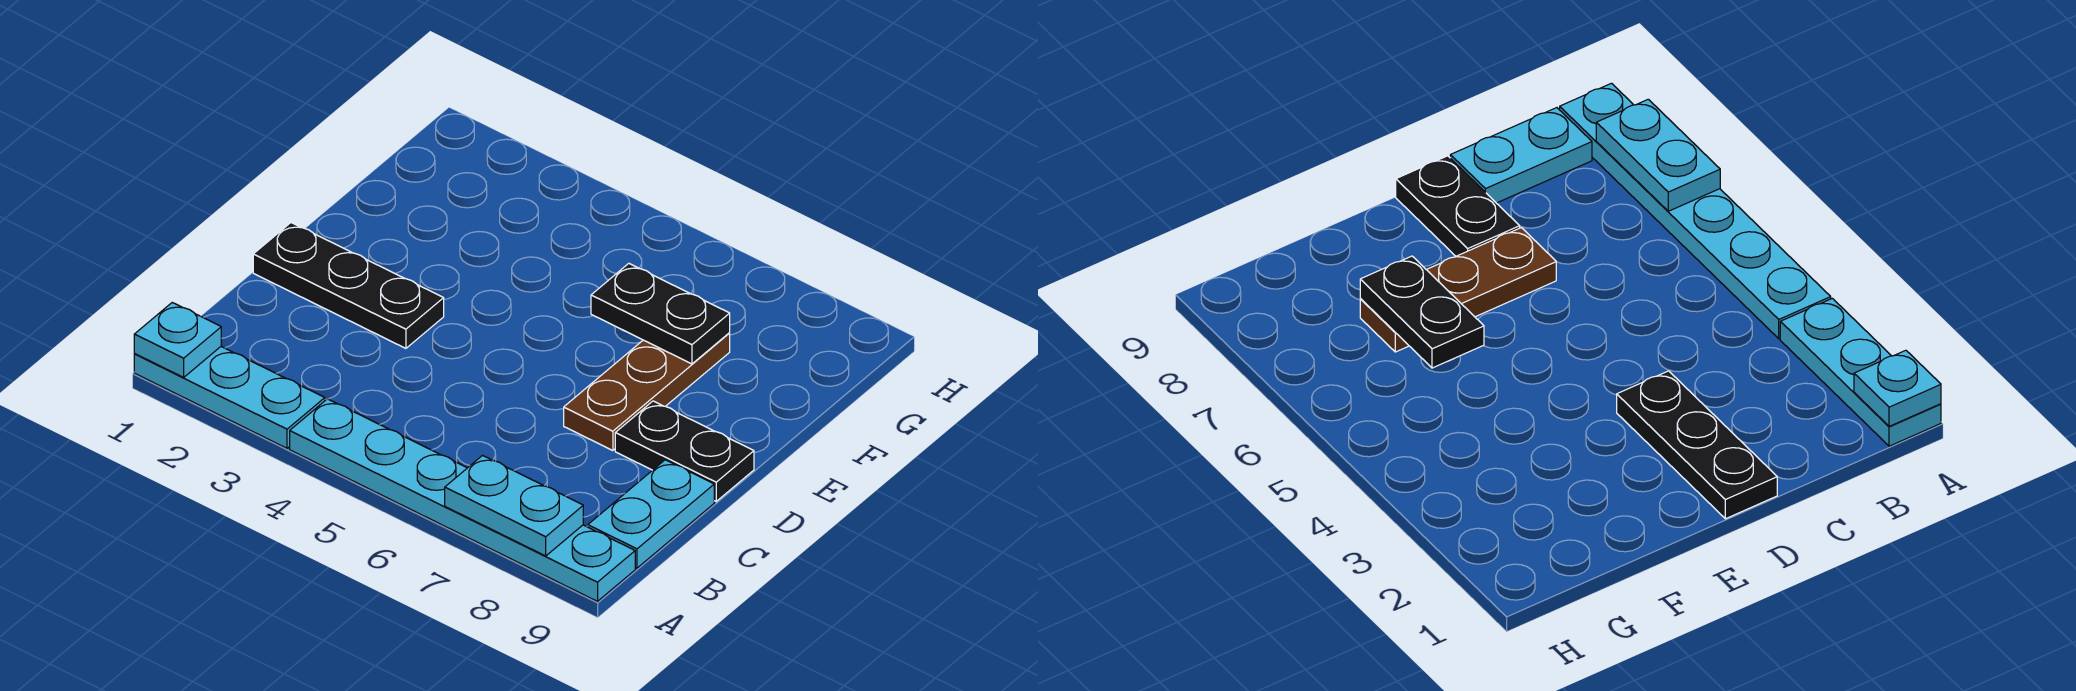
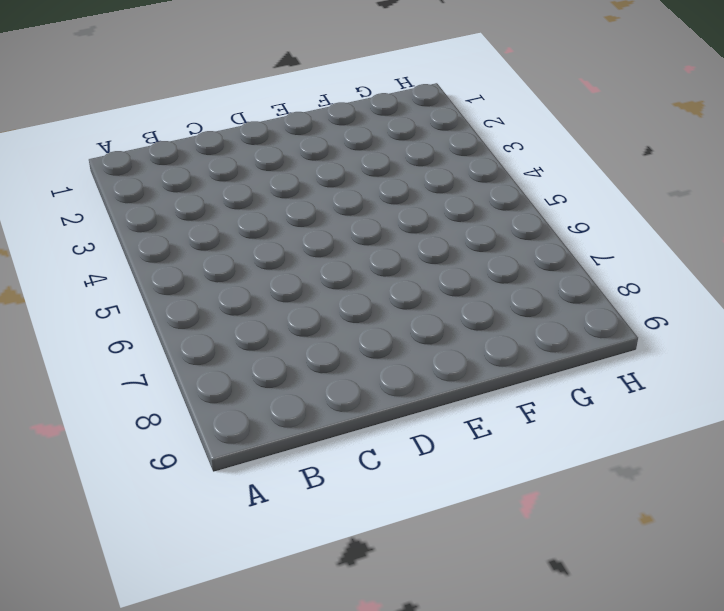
none -> cyan 1x3 plate [134,347,325,448]
none -> cyan 1x6 plate [290,399,635,601]

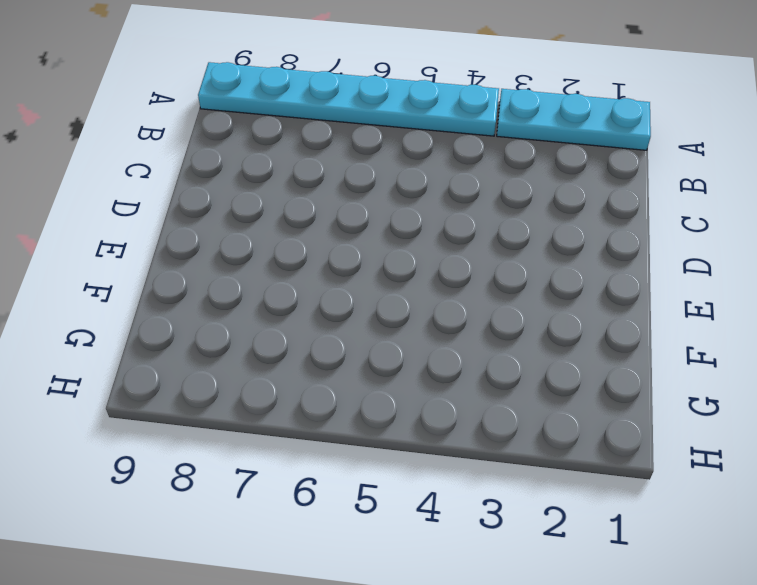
none -> cyan 1x2 plate [588,460,714,568]
none -> black 1x3 plate [253,223,444,348]

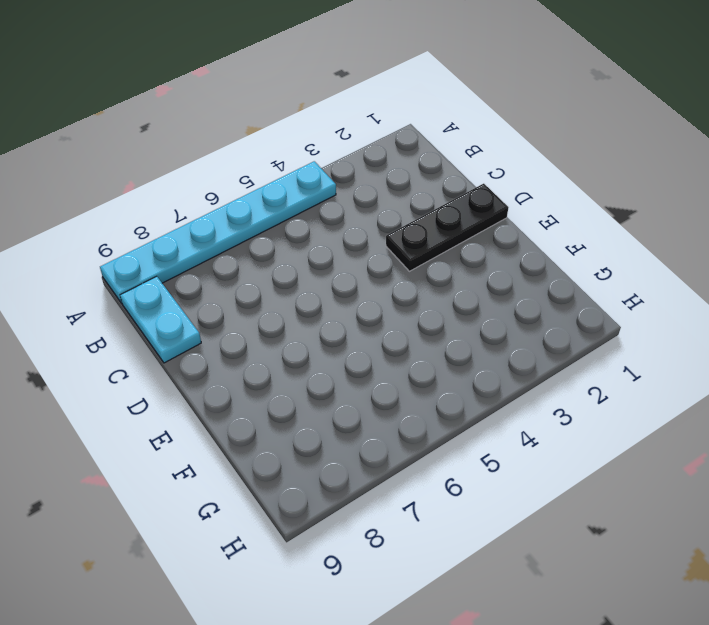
none -> cyan 1x3 plate [134,347,325,448]
none -> brown 1x3 plate [564,333,730,451]

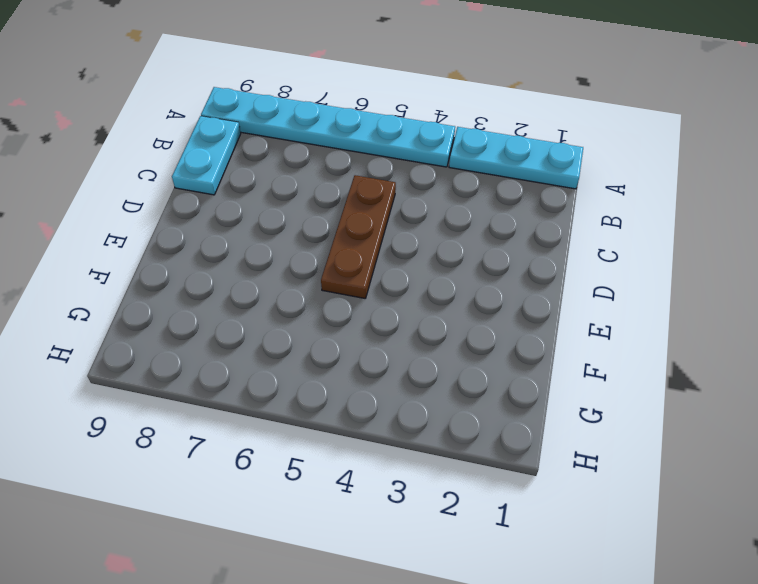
brown 1x3 plate [321,175,396,298] -> brown 1x3 plate moved to [564,333,730,451]
none -> black 1x3 plate [253,223,444,348]
none -> black 1x2 plate [615,401,754,501]

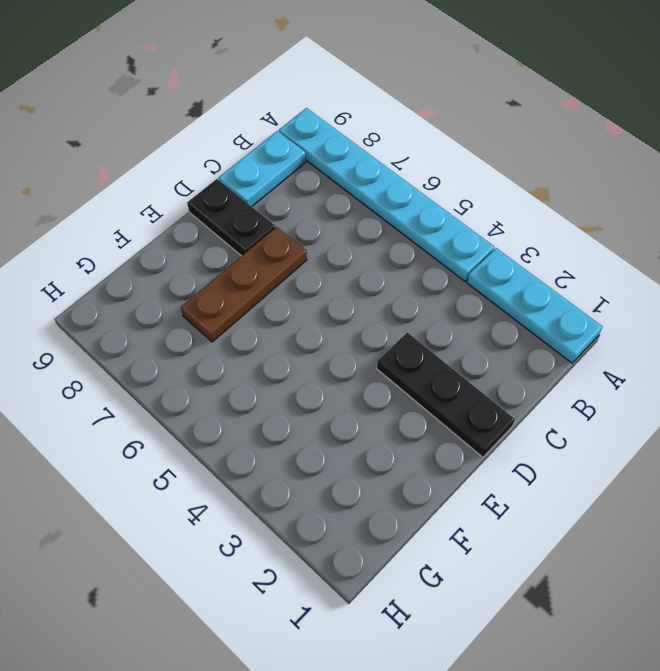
none -> cyan 1x1 plate [134,303,221,377]
none -> cyan 1x2 plate [445,456,583,556]

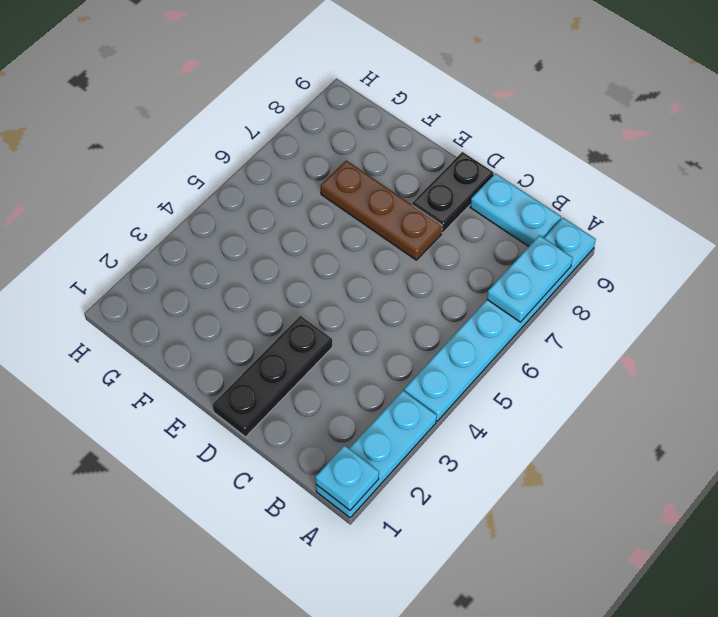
none -> black 1x2 plate [591,263,730,364]

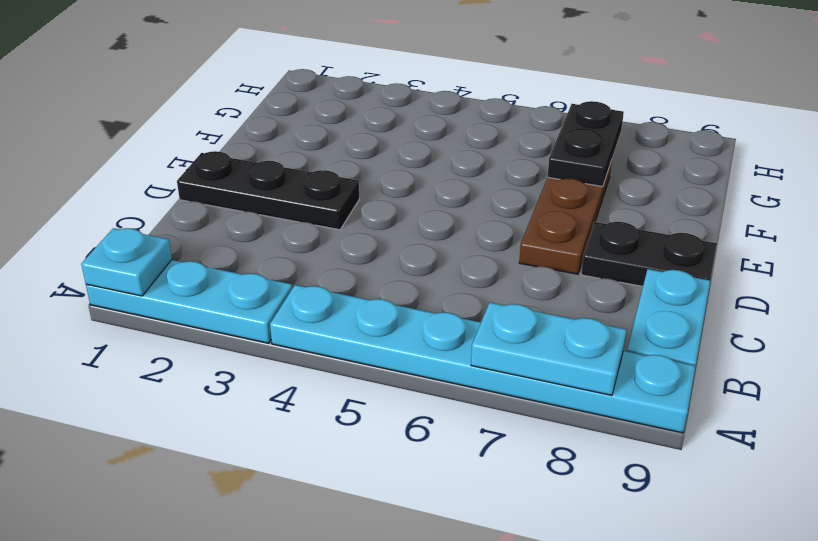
black 1x2 plate [547,101,624,187] -> black 1x2 plate turned to [591,263,730,364]

